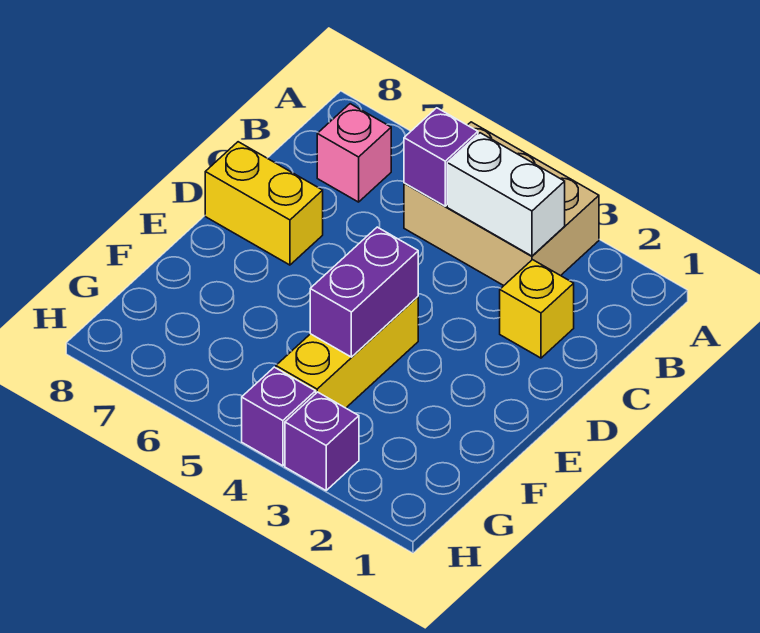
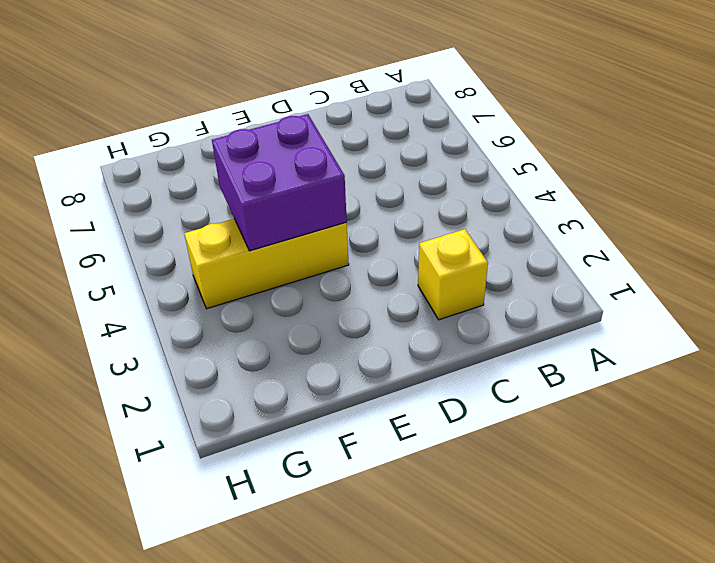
purple 2x2 brick [212,114,347,251] -> purple 1x2 brick [310,227,418,357]
none -> tan 2x3 brick [404,122,599,286]
none -> pink 1x1 brick [317,104,391,202]

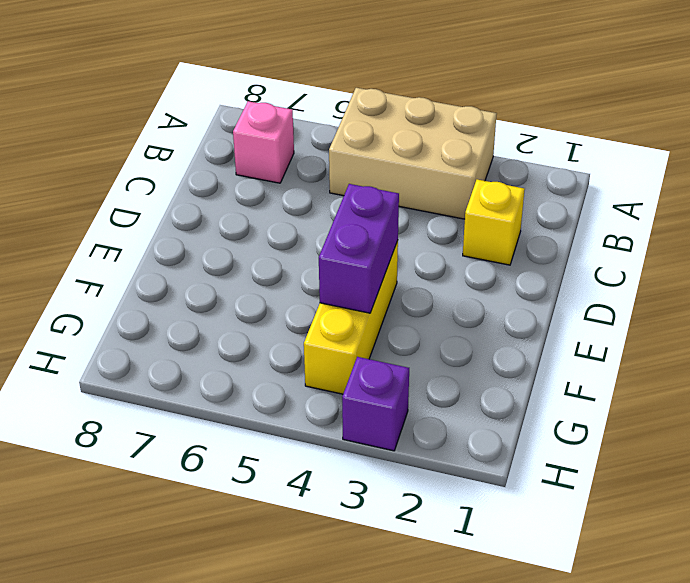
none -> yellow 1x2 brick [205,142,323,265]
none -> purple 1x1 brick [242,367,316,466]

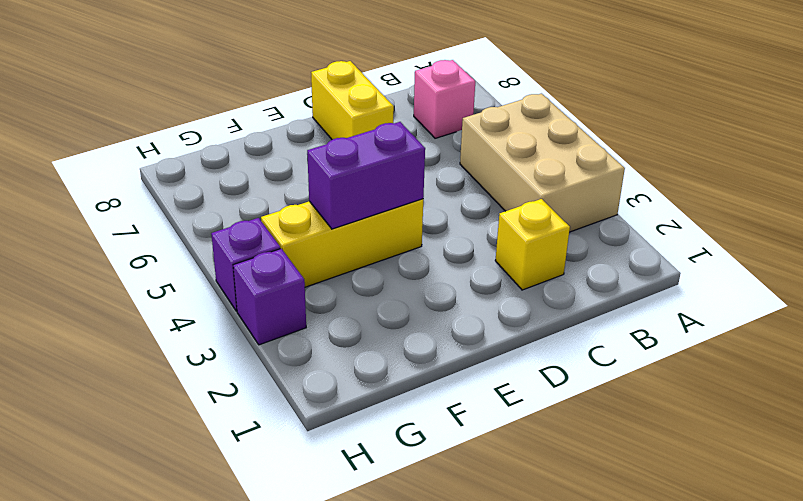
none -> white 1x2 brick [447,133,565,256]
none -> purple 1x1 brick [404,108,478,206]

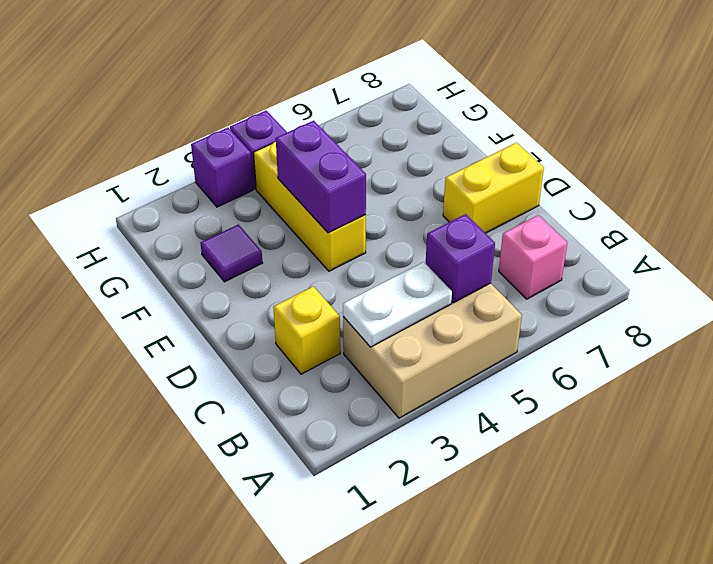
white 1x2 plate [343,262,452,347] -> white 1x2 brick [447,133,565,256]
purple 1x1 tile [201,224,262,282] -> none

